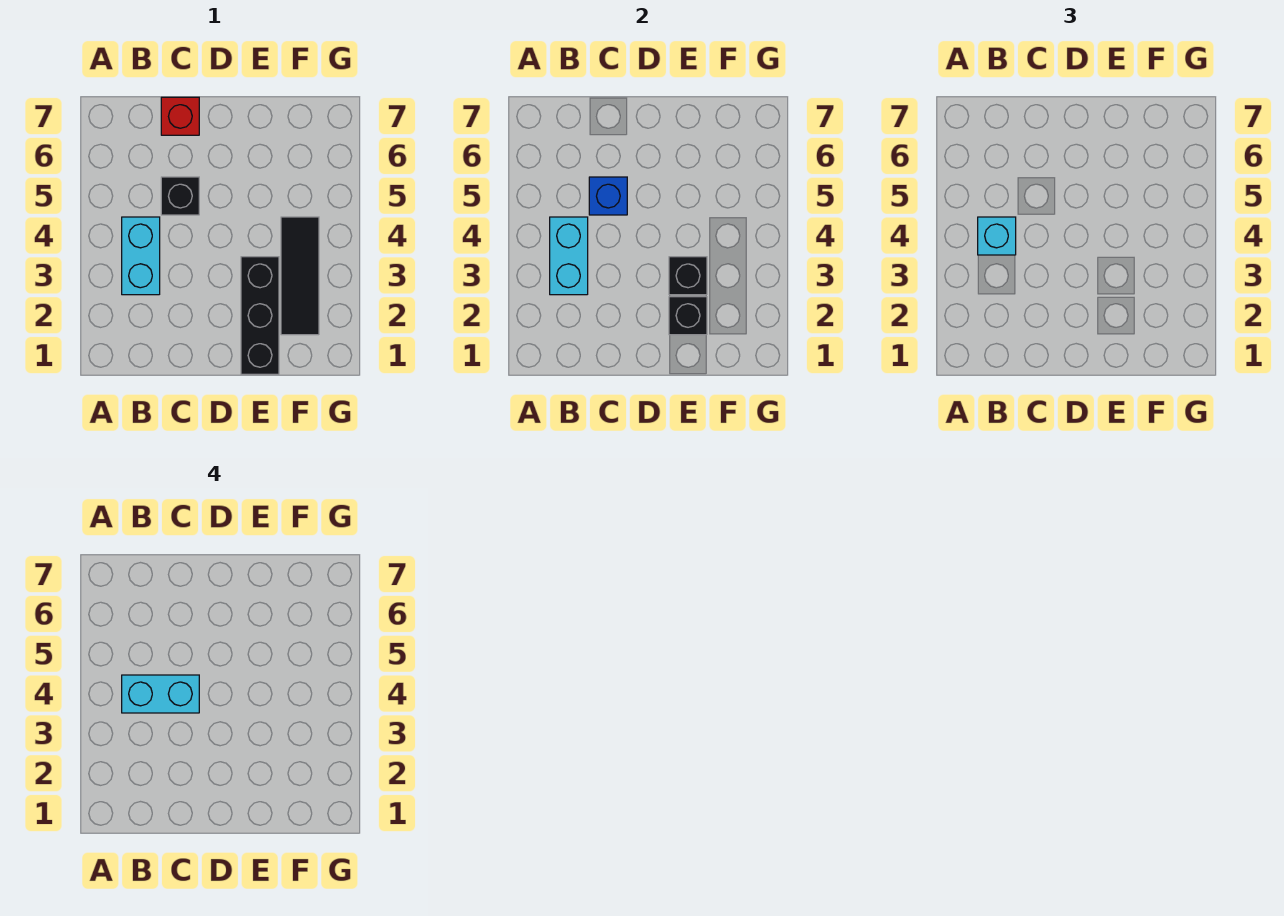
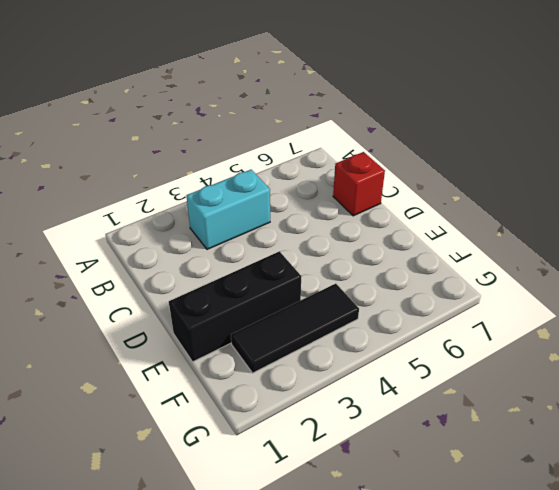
none -> black 1x1 brick [161,177,199,215]
none -> cyan 1x2 brick [550,217,588,295]

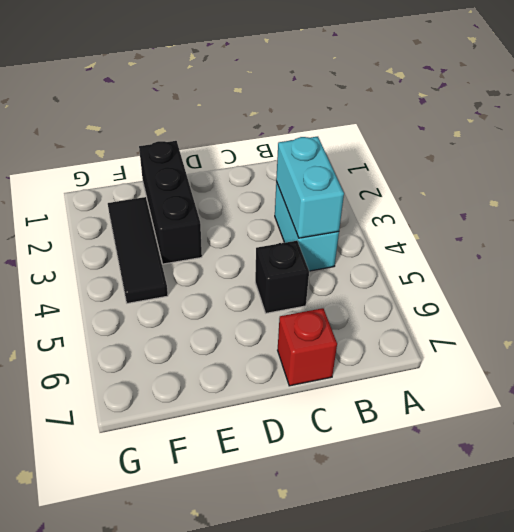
none -> blue 1x1 brick [589,177,627,215]
none -> black 1x1 brick [669,297,707,335]

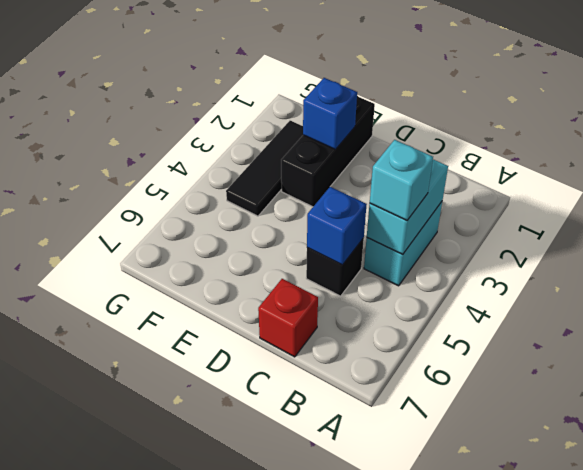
blue 1x1 brick [303,78,357,150] -> black 1x1 brick [669,297,707,335]
none -> black 1x1 brick [669,257,707,295]
none -> cyan 1x2 brick [122,675,199,713]

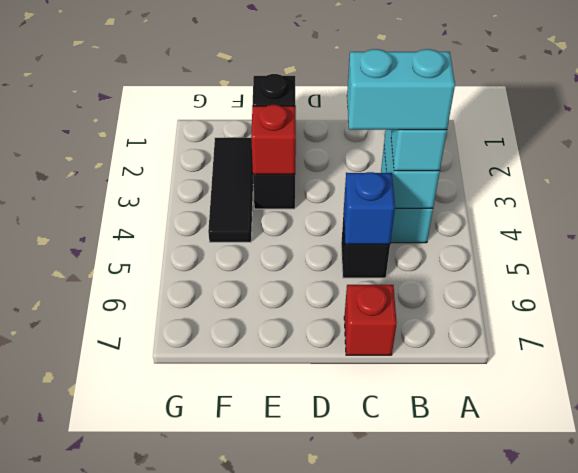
red 1x1 brick [251,105,296,174] -> black 1x1 brick [669,257,707,295]

